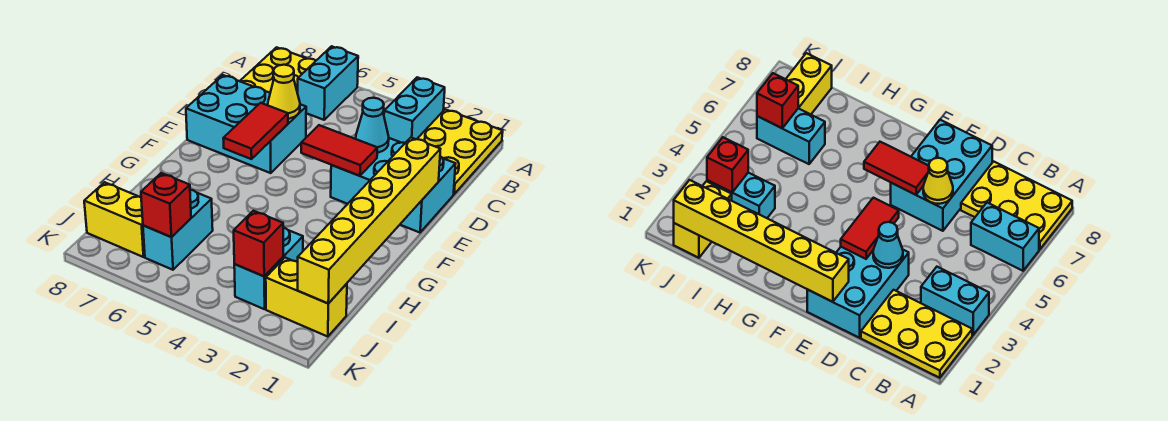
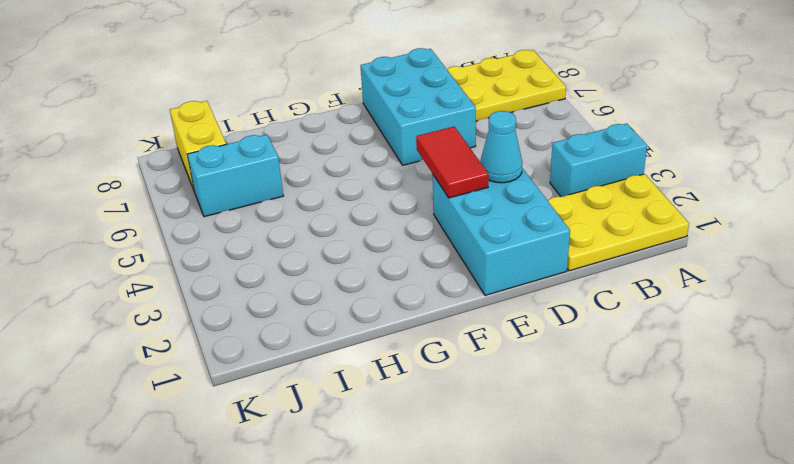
none -> cyan 1x2 brick [298,46,358,120]
none -> cyan 1x2 brick [234,228,303,309]
none -> yellow 1x2 brick [266,258,347,337]

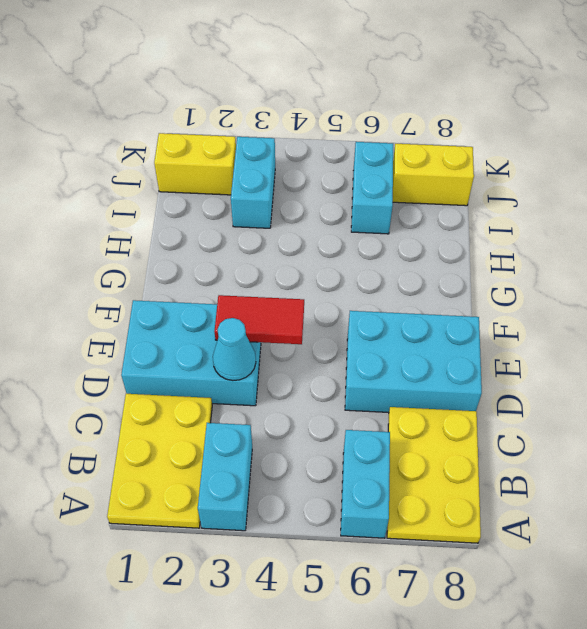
none -> yellow 1x1 cone [268,65,300,119]
none -> yellow 1x6 brick [298,138,440,304]
none -> red 1x2 tile [223,103,288,159]

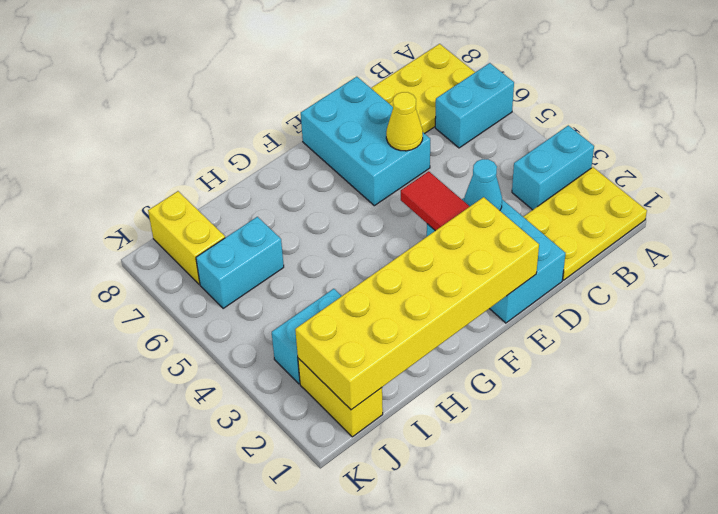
yellow 2x6 brick [295,197,539,410] -> yellow 1x6 brick [298,138,440,304]
none -> red 1x2 tile [223,103,288,159]
none -> red 1x1 brick [234,211,283,276]
none -> red 1x1 brick [141,173,191,237]

